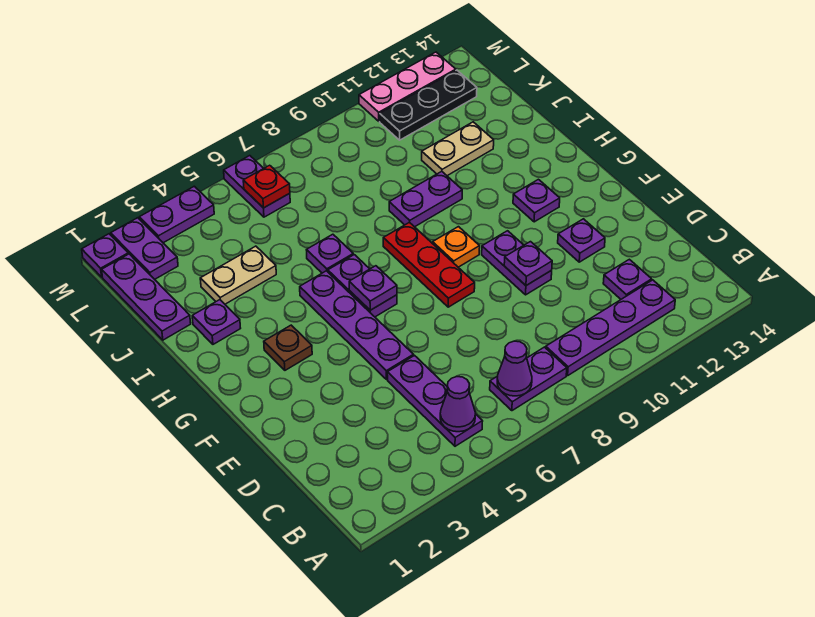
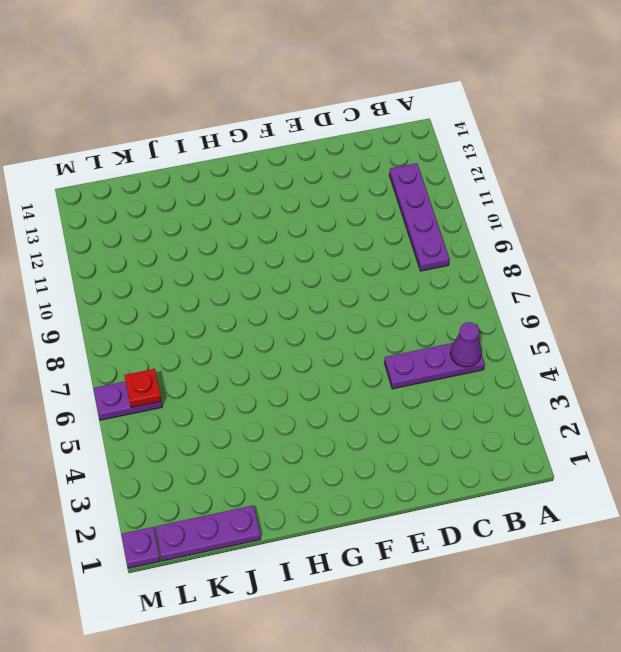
none -> purple 1x2 plate [490,347,567,411]
none -> purple 1x1 plate [603,259,652,299]
none -> purple 1x4 plate [300,271,414,380]

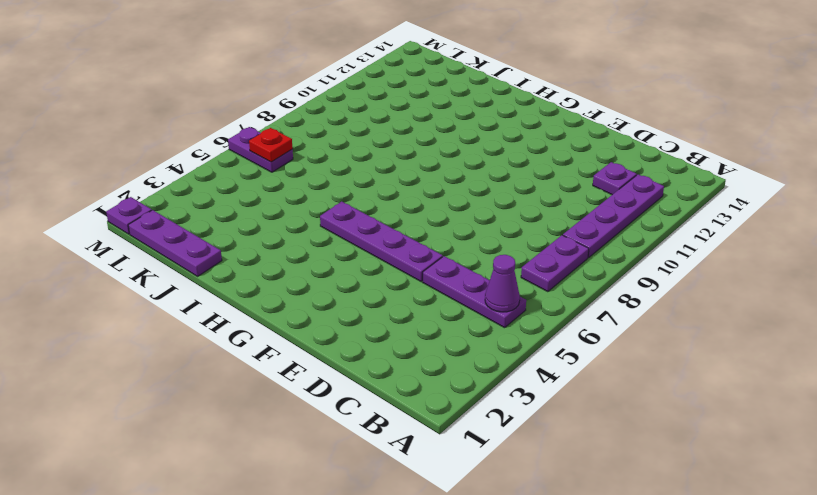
none -> purple 1x2 plate [482,231,552,295]
none -> purple 1x1 plate [558,219,605,262]
none -> red 1x3 plate [383,222,475,307]

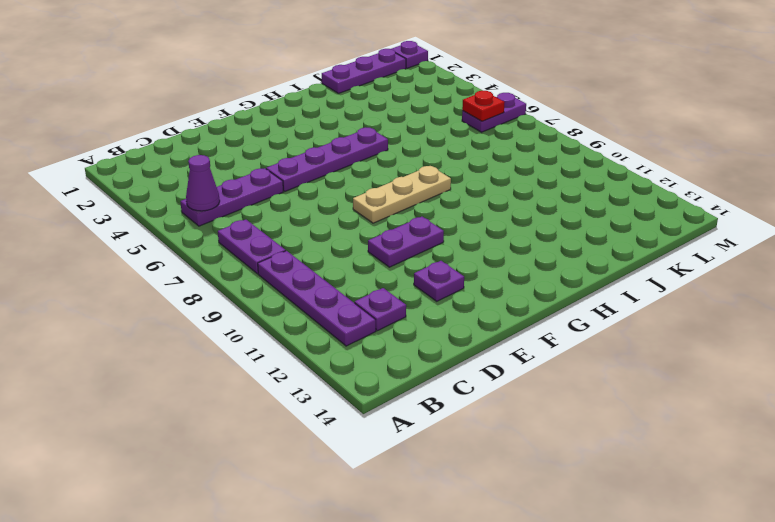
tan 1x3 plate [353,166,451,223] -> red 1x3 plate [383,222,475,307]
none -> brown 1x1 plate [264,325,312,370]
none -> purple 1x2 plate [328,255,397,317]
none -> orange 1x1 plate [433,227,480,267]

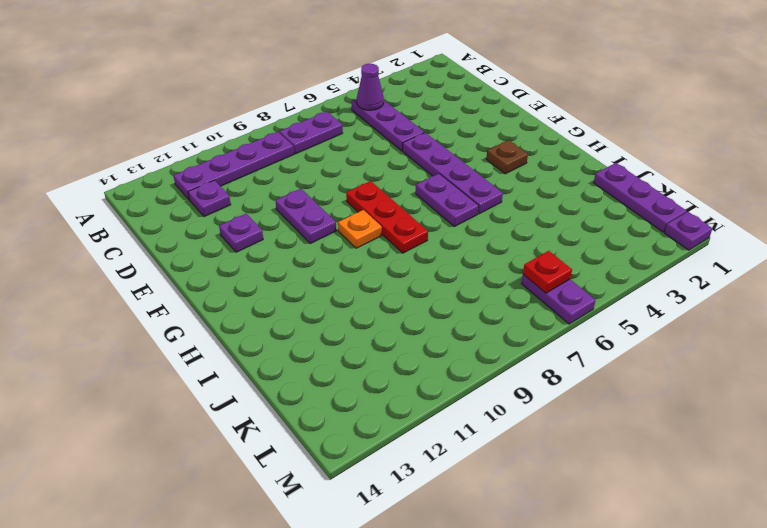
none -> purple 1x1 plate [513,179,560,222]
none -> purple 1x1 plate [192,300,241,344]
none -> purple 1x1 plate [307,234,353,273]

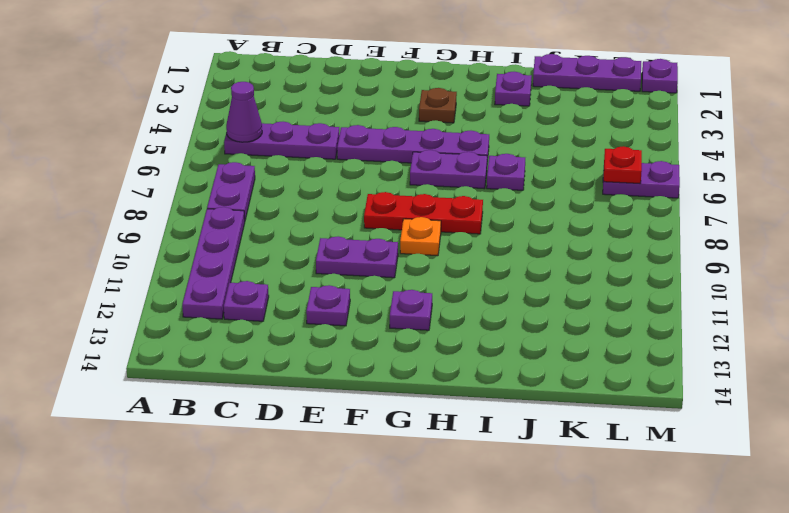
none -> purple 1x2 plate [389,171,462,227]
none -> tan 1x2 plate [200,246,276,304]
none -> tan 1x2 plate [422,122,494,176]

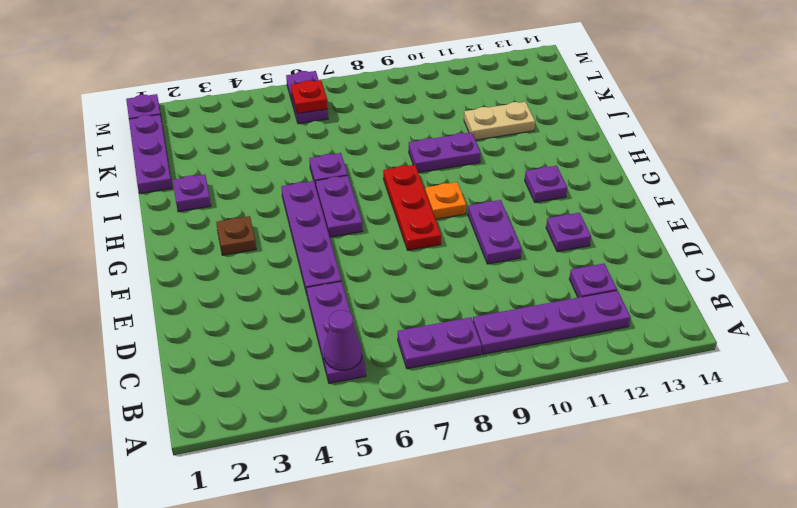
none -> tan 1x2 plate [200,246,276,304]
none -> purple 1x2 plate [111,218,178,279]
none -> black 1x3 plate [380,70,477,140]

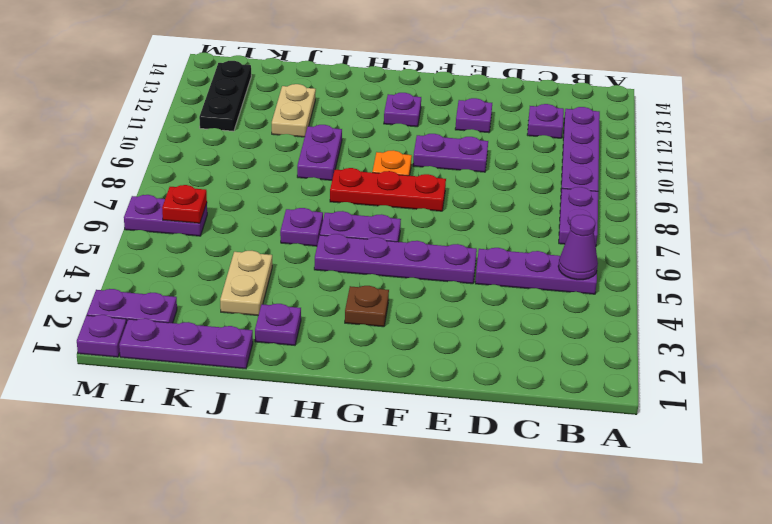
none -> purple 1x2 plate [139,186,214,243]
none -> pink 1x3 plate [359,52,456,121]
none -> purple 1x1 cone [497,341,532,396]

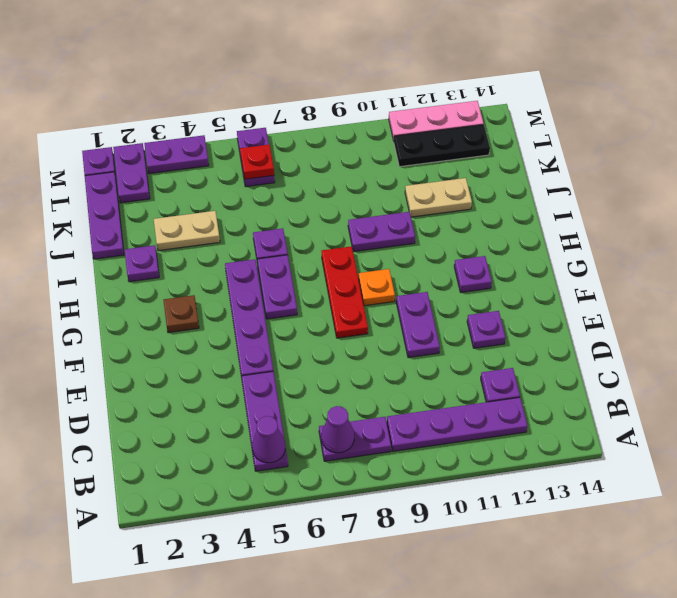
none -> purple 1x1 plate [504,242,552,286]
none -> purple 1x1 plate [349,266,397,310]

